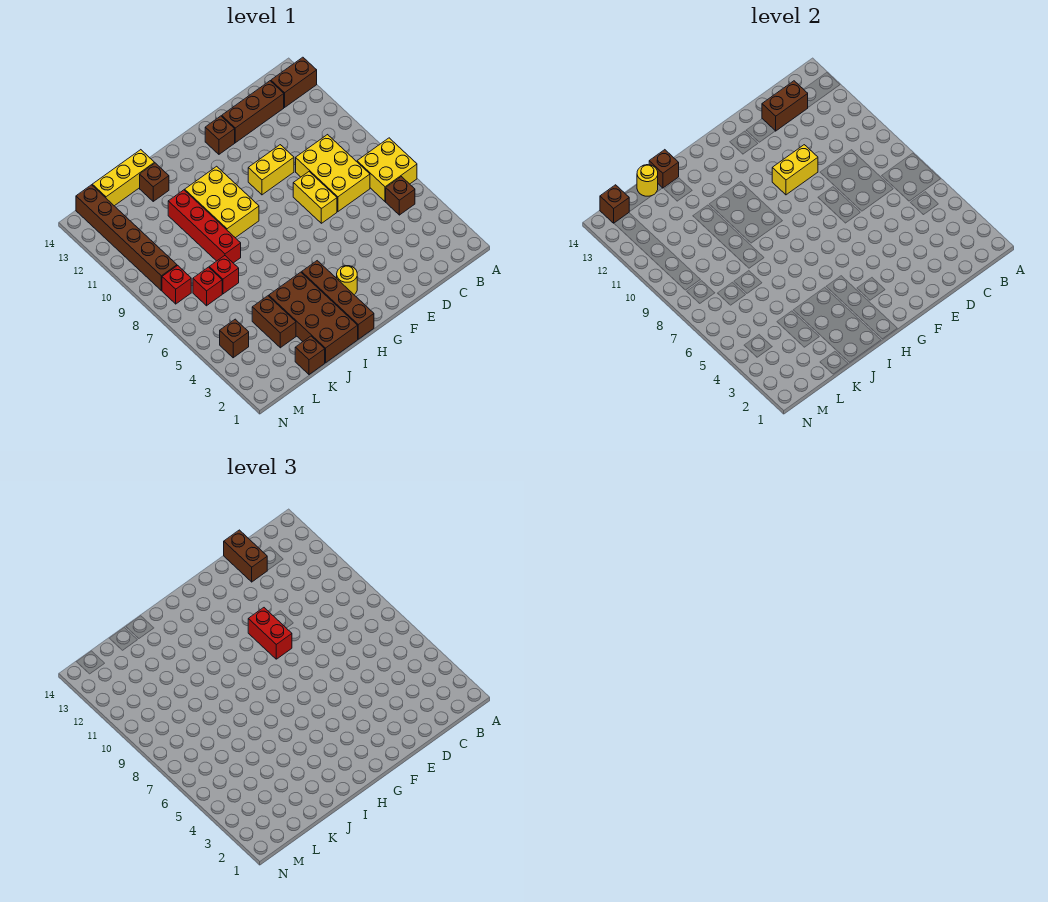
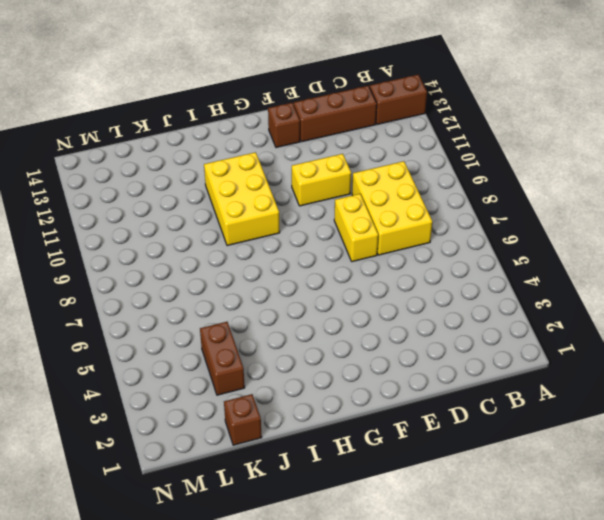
none -> yellow 2x2 brick [357,138,417,202]
none -> brown 1x1 brick [386,177,415,215]
none -> yellow 1x1 round brick [337,266,357,295]

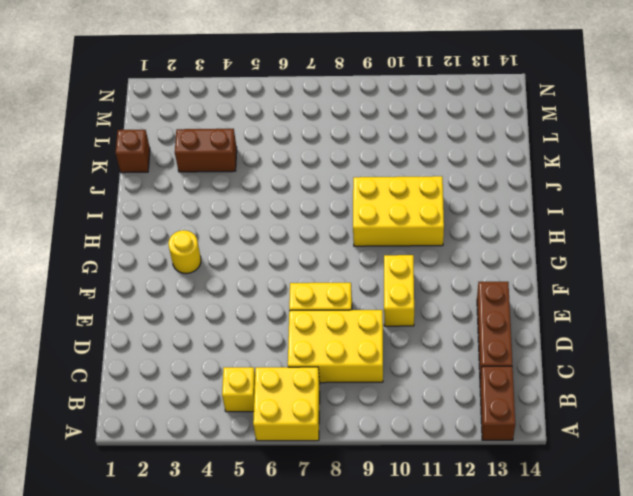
yellow 1x1 brick [222,367,255,412] -> brown 1x1 brick [386,177,415,215]
none -> brown 1x1 brick [205,116,235,154]
none -> brown 1x4 brick [302,261,374,339]
none -> brown 2x4 brick [269,272,358,363]

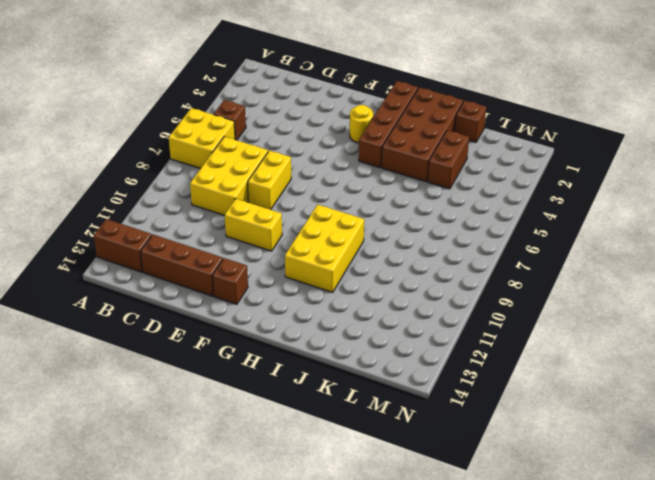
none -> red 1x4 brick [168,190,241,263]
none -> brown 1x1 brick [140,163,169,201]
none -> yellow 1x3 brick [92,150,155,206]

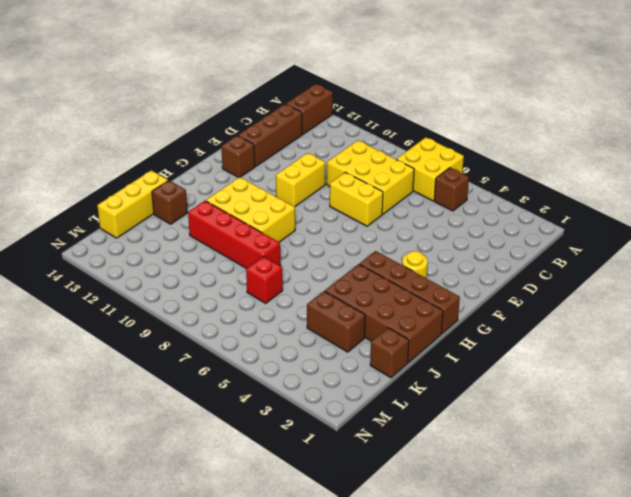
none -> red 1x1 brick [193,267,222,306]
none -> brown 1x1 brick [220,319,249,358]
none -> red 1x1 brick [162,266,191,304]

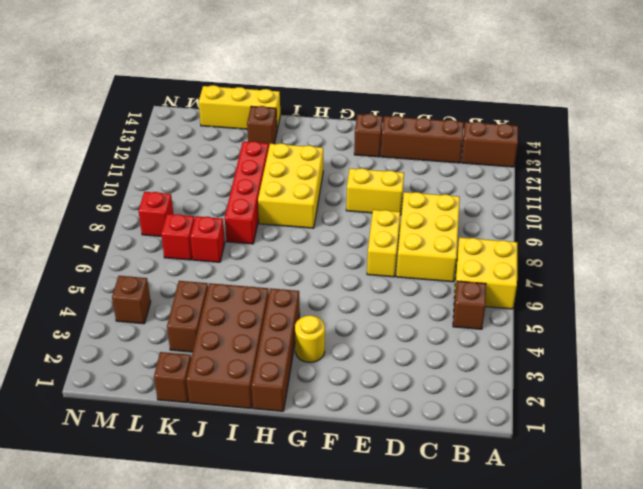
none -> brown 1x6 brick [76,185,177,290]
none -> brown 1x2 brick [762,81,808,131]
none -> yellow 1x2 brick [772,145,818,195]

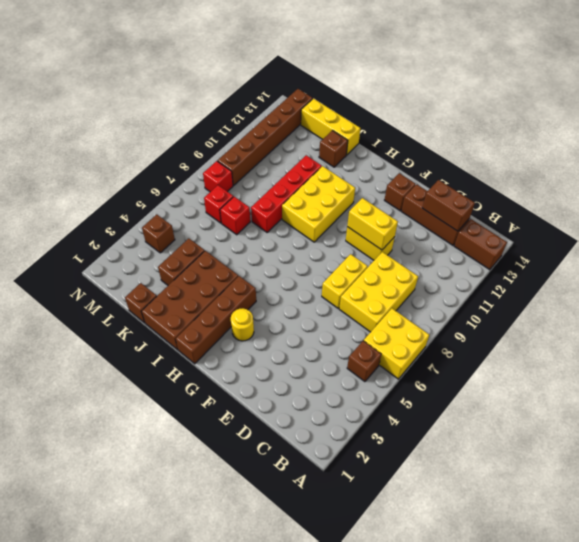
none -> brown 1x1 brick [649,150,679,188]
none -> yellow 1x1 round brick [637,165,658,196]
none -> brown 1x1 brick [600,185,629,223]

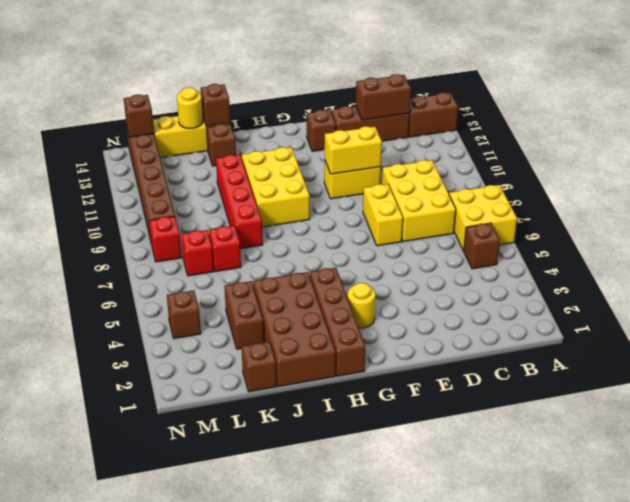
none -> brown 1x2 brick [224,530,267,582]
none -> red 1x2 brick [248,608,292,659]

